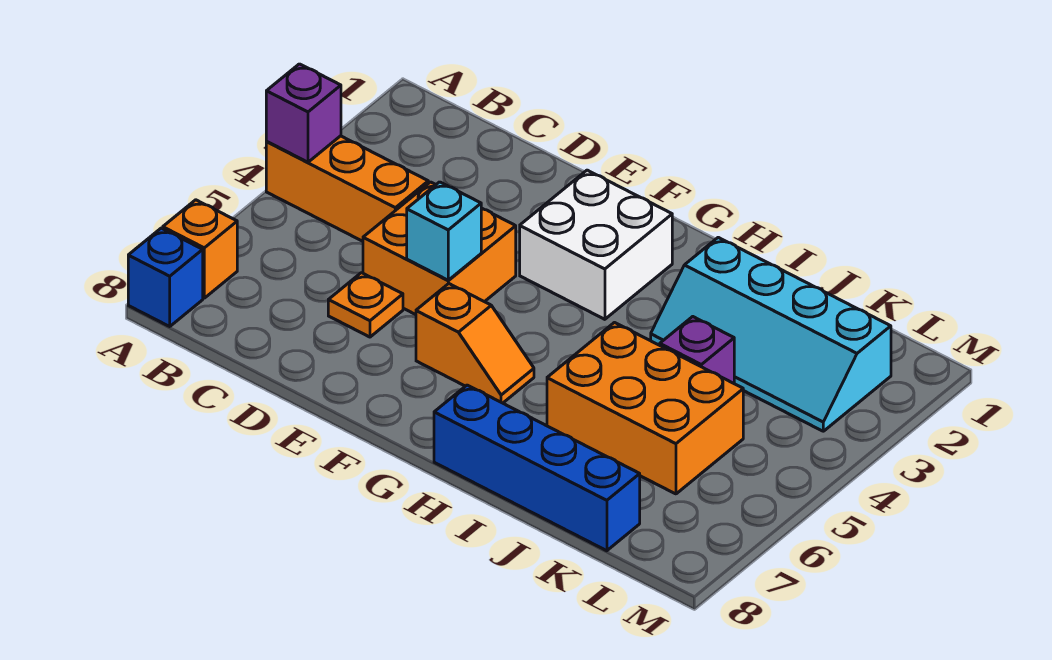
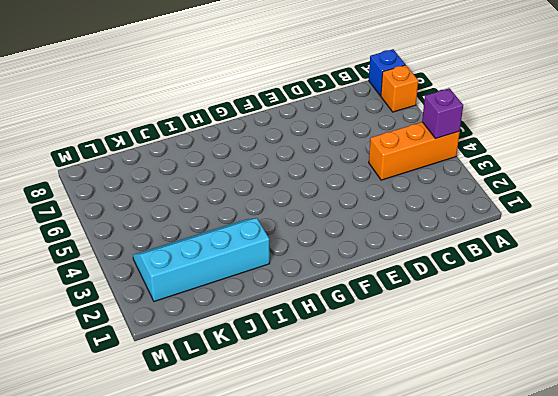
none -> orange 2x2 brick [363,182,516,315]
none -> orange 1x1 plate [328,273,403,337]
none -> white 2x2 brick [520,170,672,319]

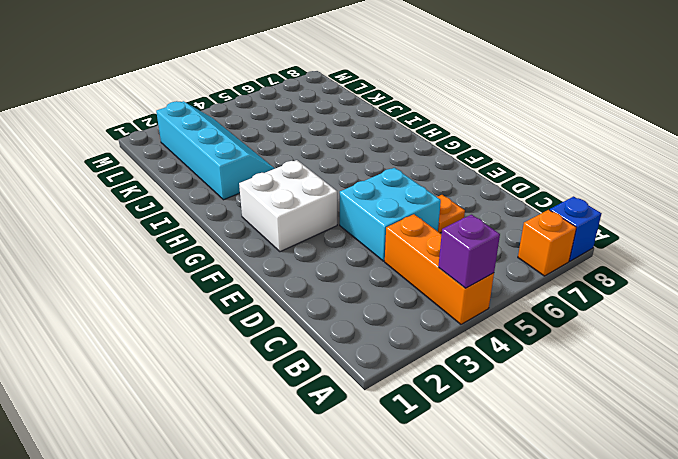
cyan 2x2 brick [340,168,441,261] -> orange 2x2 brick [363,182,516,315]
none -> orange 1x2 slope [416,284,534,403]
none -> blue 1x4 brick [434,385,640,551]
none -> orange 2x3 brick [547,323,743,494]

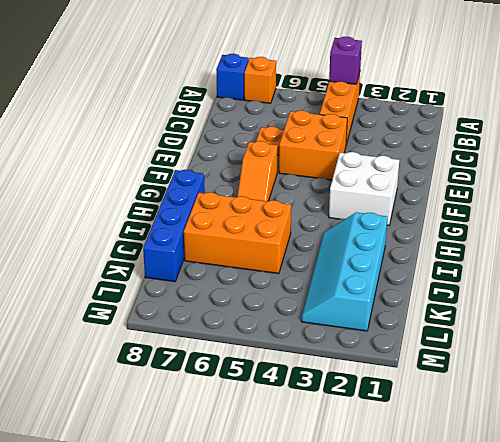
orange 2x3 brick [184,192,291,274] -> orange 2x3 brick turned to [547,323,743,494]
none -> purple 1x1 brick [660,317,734,383]
none -> cyan 1x1 brick [407,182,481,280]

